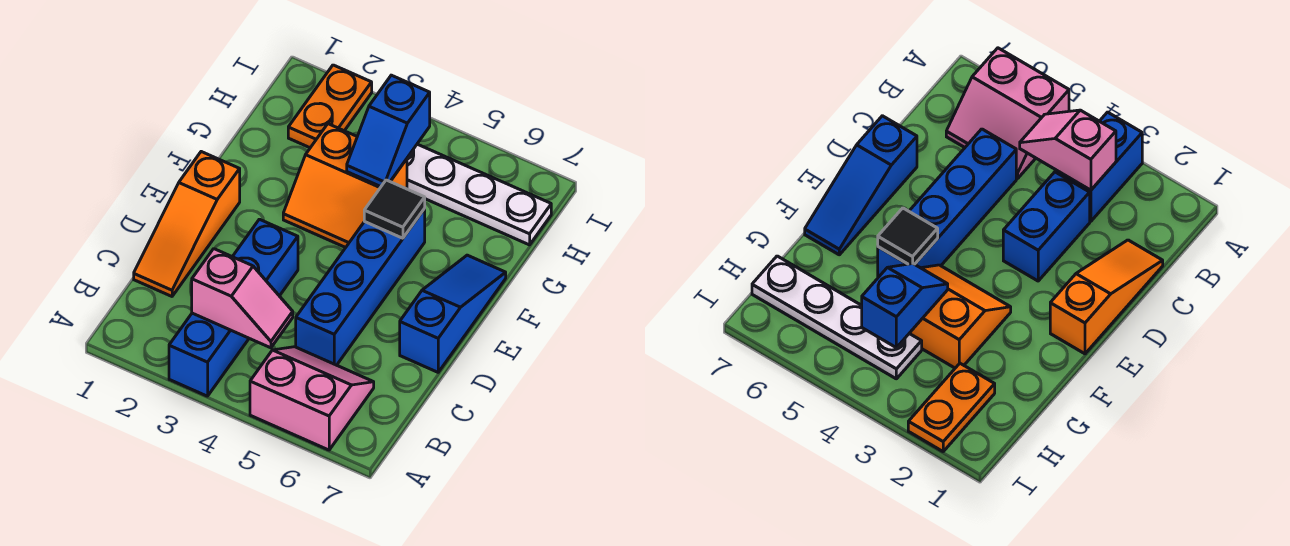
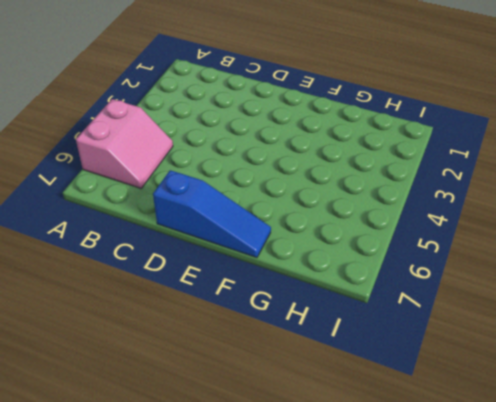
none -> blue 1x2 brick [169,313,249,396]
none -> orange 1x3 slope [134,152,240,296]
none -> blue 1x2 brick [233,219,298,296]

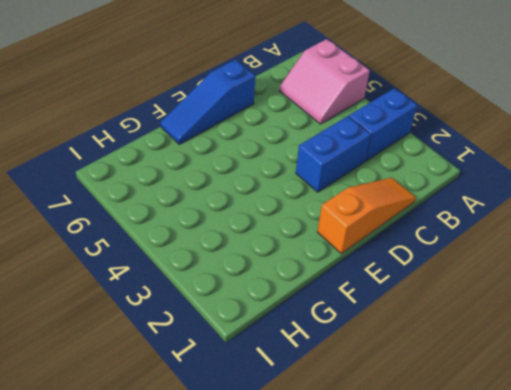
none -> blue 1x4 brick [296,209,425,365]
none -> orange 2x2 slope [283,124,407,248]
none -> orange 1x2 plate [288,65,372,148]

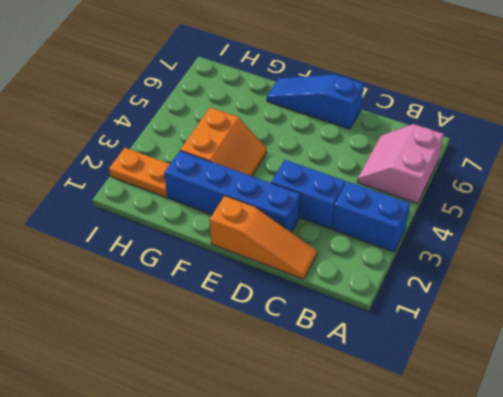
blue 1x4 brick [165,151,300,232] -> blue 1x4 brick moved to [296,209,425,365]
none -> white 1x4 plate [407,144,551,245]
none -> pink 1x2 slope [192,249,293,348]
none -> black 1x1 tile [364,180,425,238]

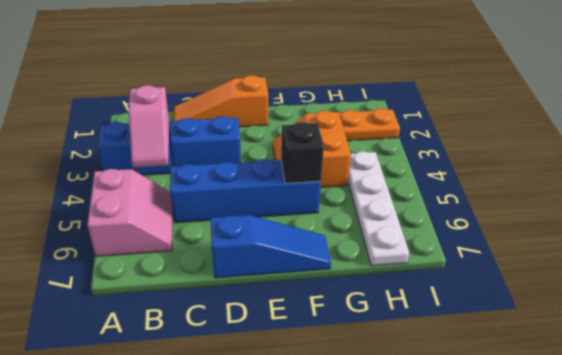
black 1x1 brick [281,122,324,183] -> black 1x1 tile [364,180,425,238]
none -> blue 1x2 slope [347,75,430,187]

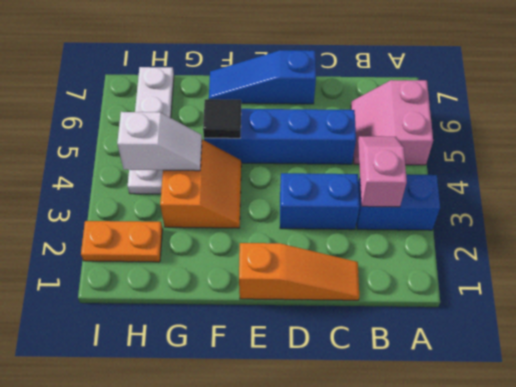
white 1x2 slope [117,112,202,171] -> blue 1x2 slope [347,75,430,187]

